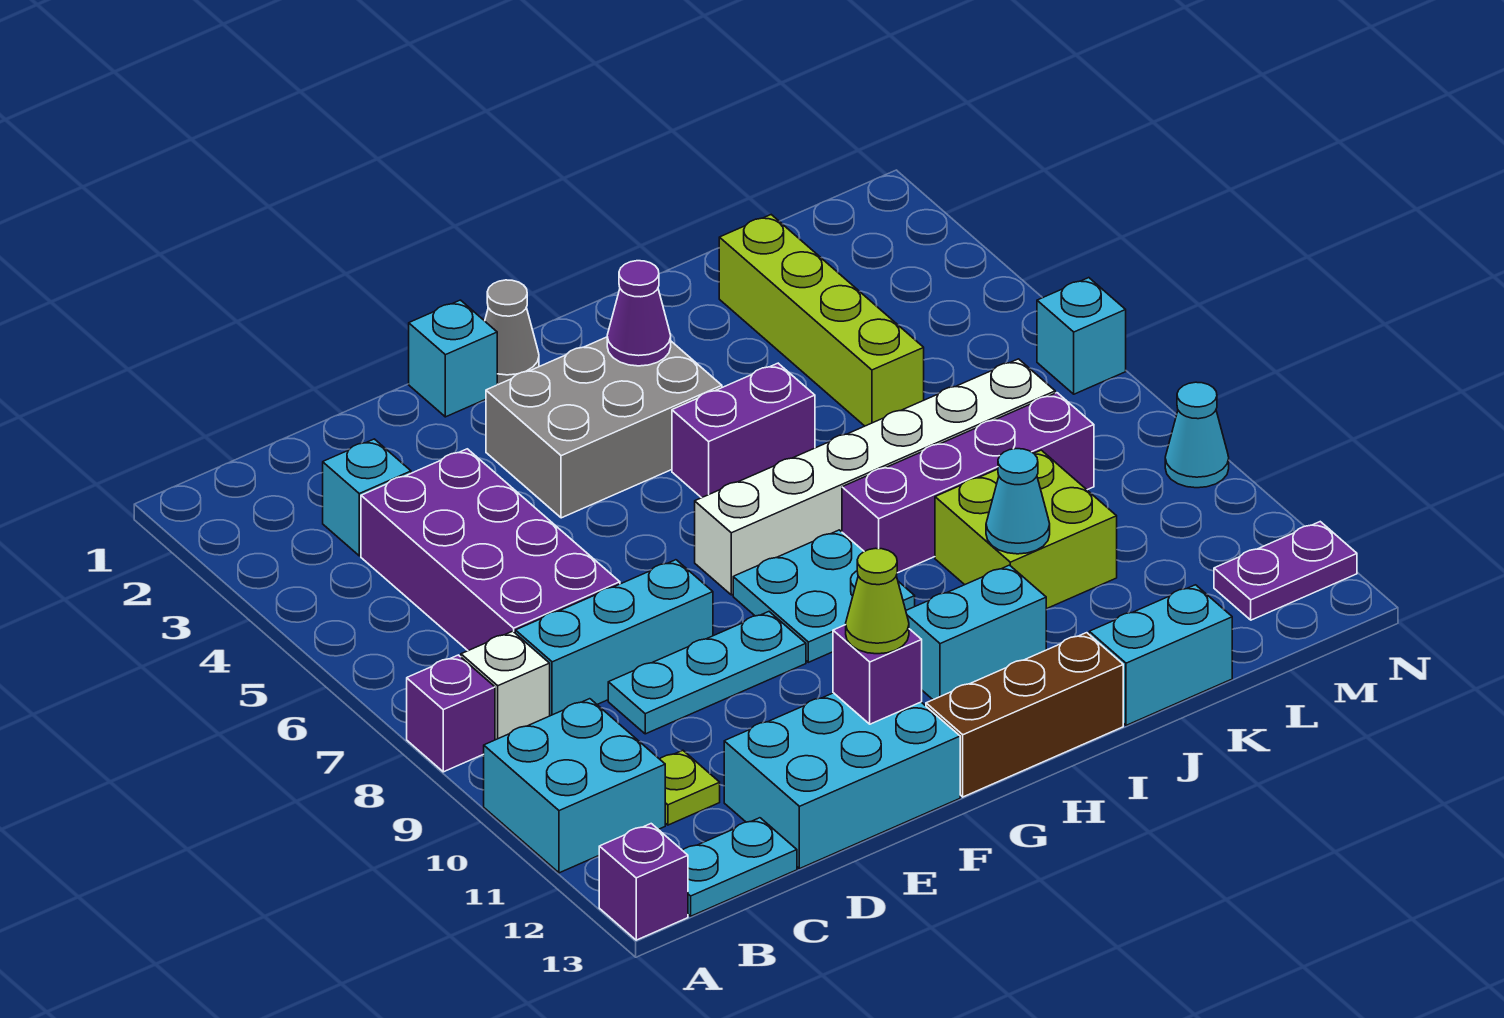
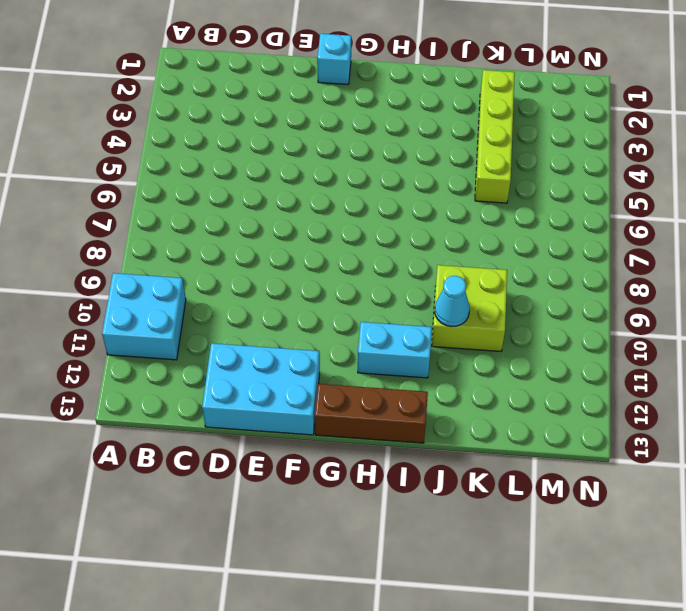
none -> purple 1x1 brick [407,655,495,772]
none -> purple 1x1 brick [599,824,688,940]
none -> white 1x1 brick [461,631,550,740]
none -> cyan 1x2 plate [682,818,797,916]

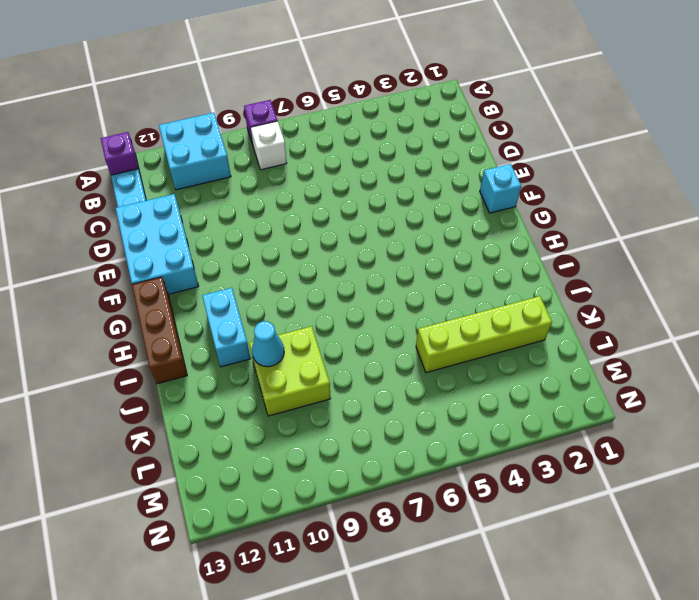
none -> cyan 1x1 brick [323,439,411,556]
none -> purple 2x4 brick [361,449,620,651]
none -> cyan 1x3 brick [515,560,713,716]
none -> lime 1x1 plate [660,750,720,825]

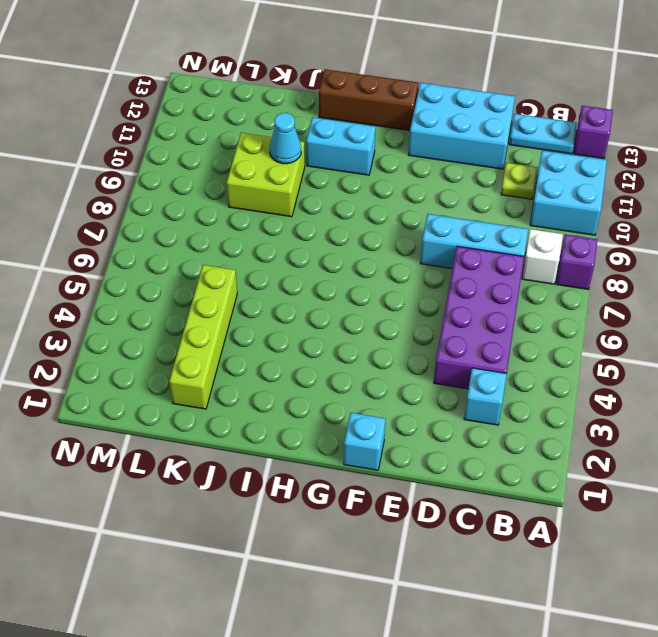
none -> cyan 1x3 plate [608,612,806,734]
none -> grey 2x3 brick [486,337,722,518]
none -> grey 1x1 cone [485,280,539,385]
none -> white 1x6 brick [695,359,1055,595]

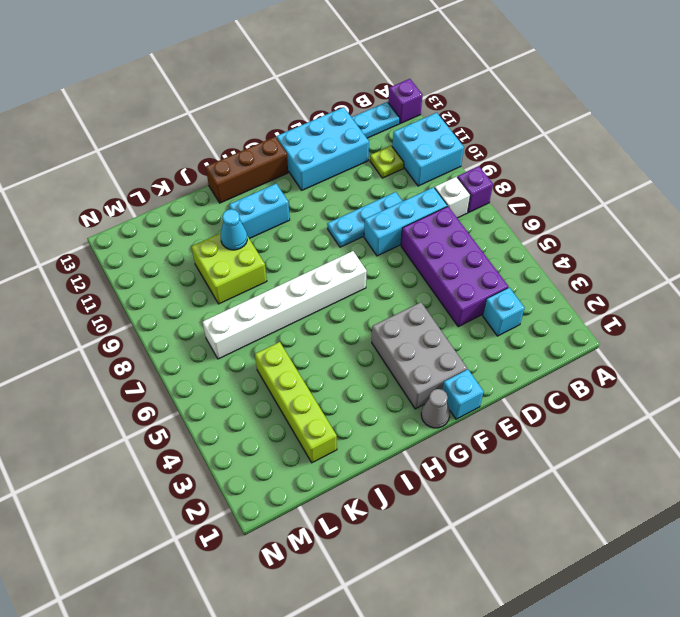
grey 2x3 brick [372,302,467,409] -> grey 2x3 brick turned to [486,337,722,518]
none -> cyan 2x2 plate [733,530,915,662]
none -> purple 1x2 brick [672,363,815,498]
none -> purple 1x4 brick [842,393,1094,573]
none -> cyan 1x2 brick [1089,585,1232,725]

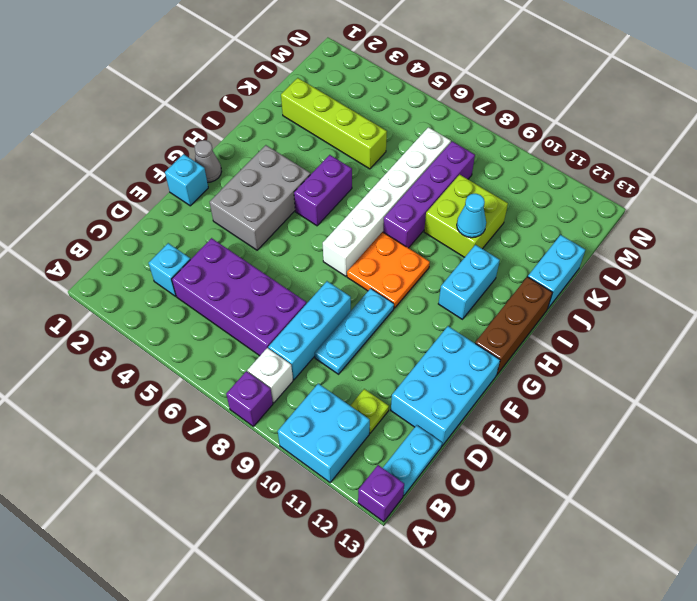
orange 2x2 plate [347,232,430,308] -> cyan 2x2 plate [733,530,915,662]
none -> purple 1x2 plate [1214,522,1357,620]
none -> cyan 1x1 brick [1037,278,1126,394]
none -> cyan 1x1 cone [1165,382,1229,488]
none -> purple 1x1 brick [833,625,922,724]

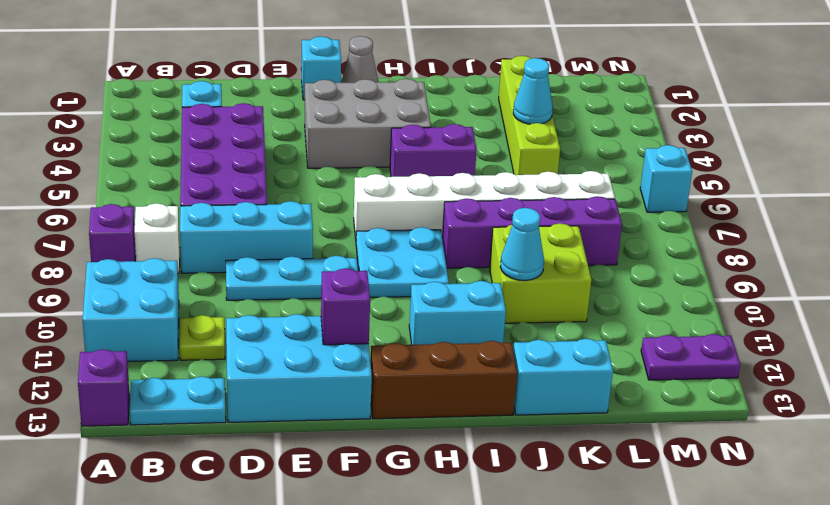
cyan 1x1 cone [513,58,553,124] -> cyan 1x1 cone moved to [1165,382,1229,488]
none -> purple 1x1 cone [607,261,671,366]
none -> lime 1x1 cone [846,548,909,654]

